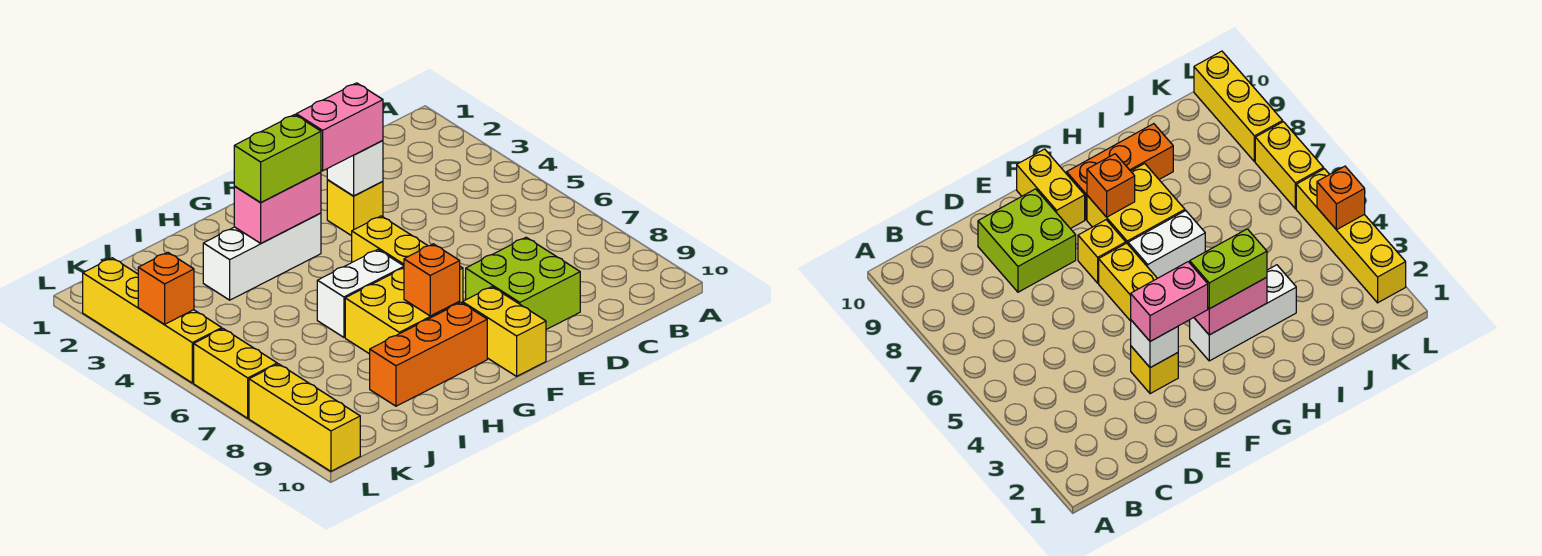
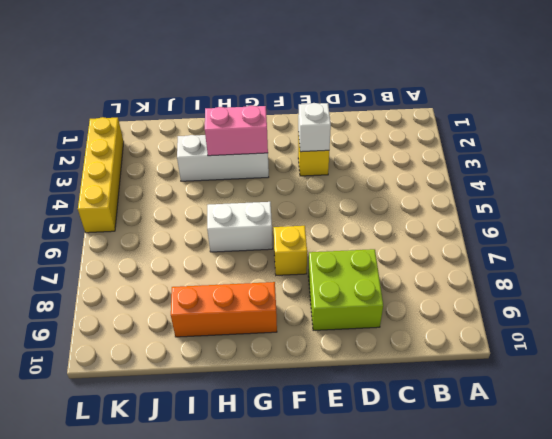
none -> yellow 1x2 brick [352,216,428,266]
none -> yellow 1x2 brick [463,287,546,376]
none -> yellow 2x2 brick [345,268,460,354]

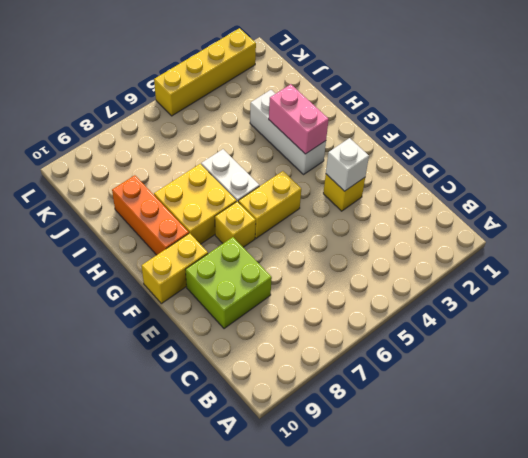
none -> yellow 1x2 brick [194,329,277,418]
none -> yellow 1x3 brick [249,364,360,471]
none -> orange 1x1 brick [404,244,460,316]

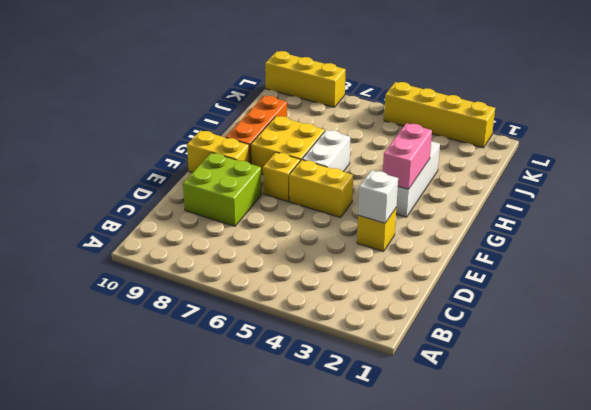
none -> yellow 1x2 brick [194,329,277,418]
none -> orange 1x1 brick [404,244,460,316]
none -> orange 1x1 brick [138,252,194,324]

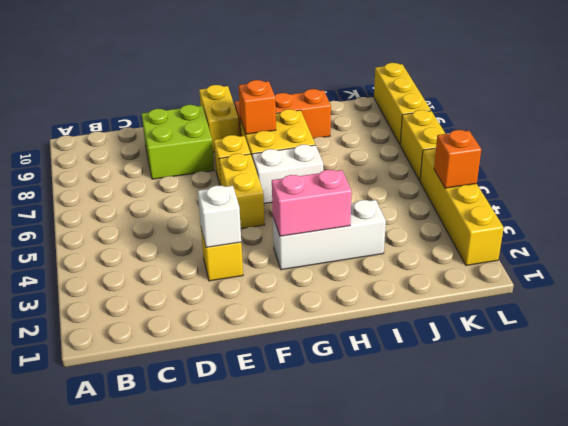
none -> pink 1x2 brick [296,83,383,171]
none -> lime 1x2 brick [234,115,321,203]

